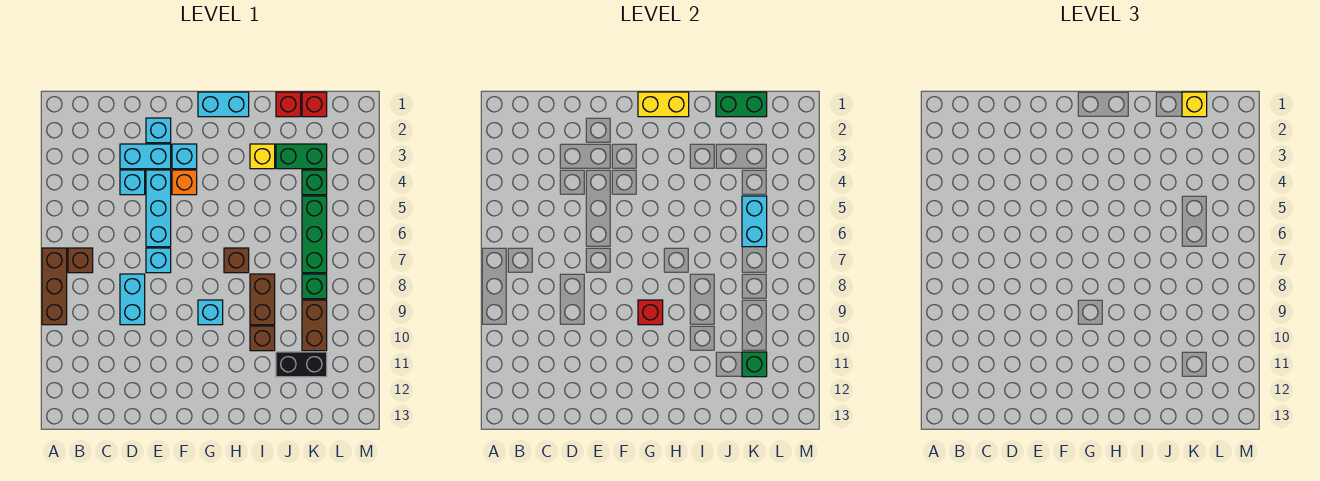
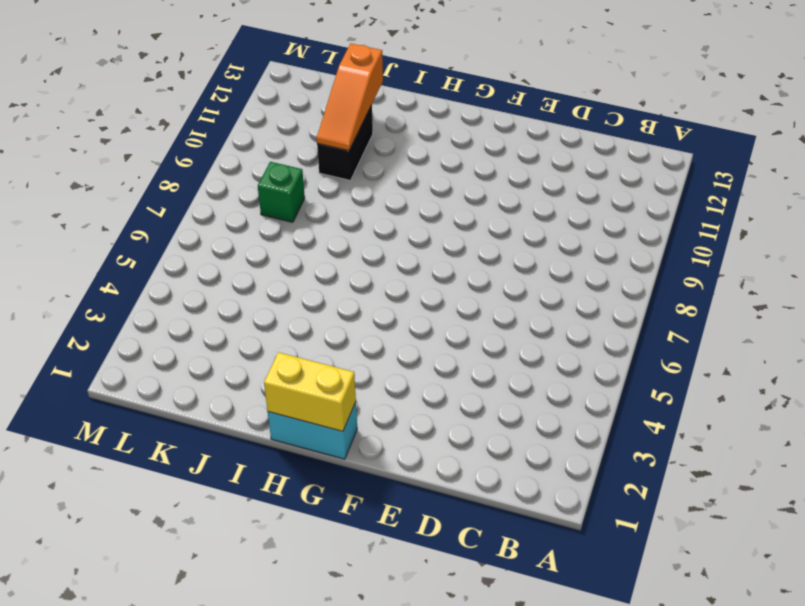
black 1x2 brick [317,105,373,180] -> black 1x2 brick turned to [276,352,327,377]
orange 1x3 slope [317,43,383,151] -> none
none -> brown 1x3 brick [42,248,67,325]
none -> brown 1x1 brick [68,248,93,273]
none -> cyan 1x2 brick [120,144,171,169]
none -> cyan 1x1 brick [120,170,145,195]

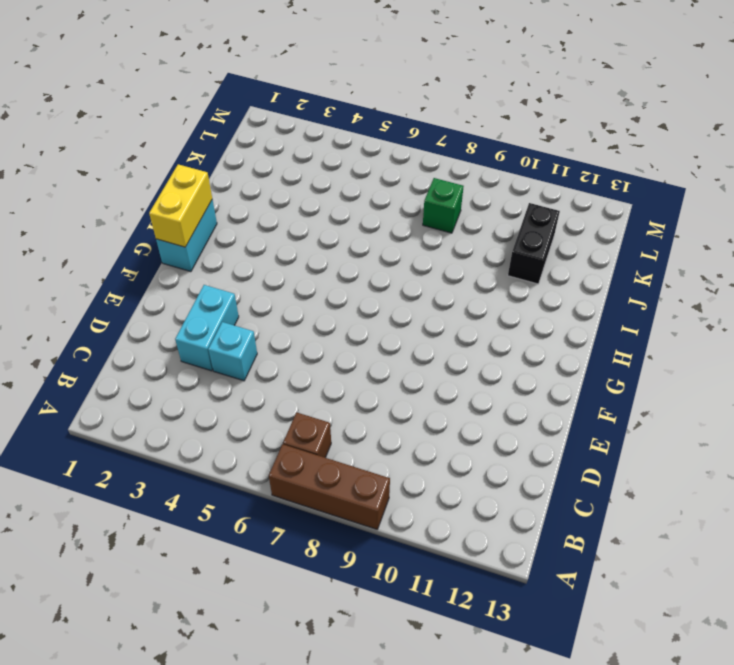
none -> cyan 1x2 brick [120,274,145,325]
none -> cyan 1x1 brick [146,118,171,143]
none -> cyan 1x3 brick [146,170,171,247]
none -> cyan 1x1 brick [146,248,171,273]

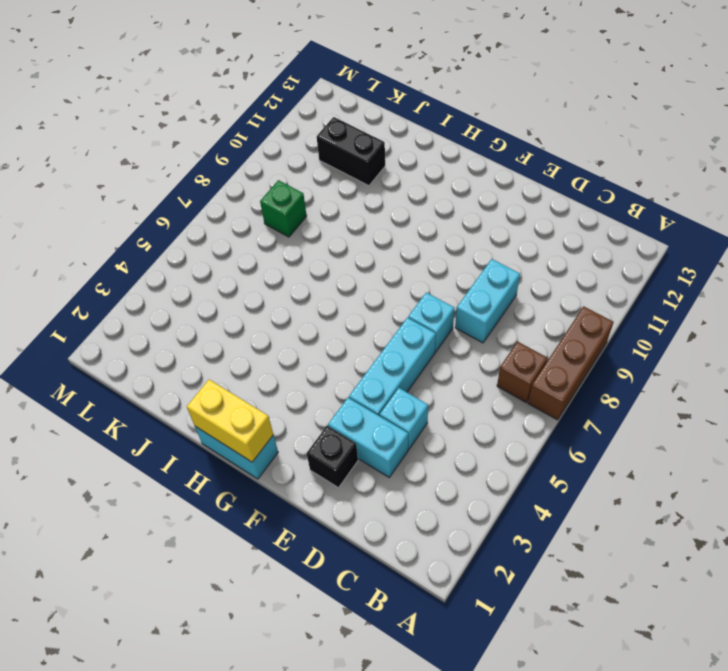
black 1x1 brick [307,426,358,488] -> cyan 1x1 brick [146,118,171,143]
none -> cyan 1x1 brick [172,144,197,169]
none -> orange 1x1 brick [172,170,197,195]
none -> cyan 1x1 brick [198,300,223,325]
none -> brown 1x1 brick [224,248,249,273]

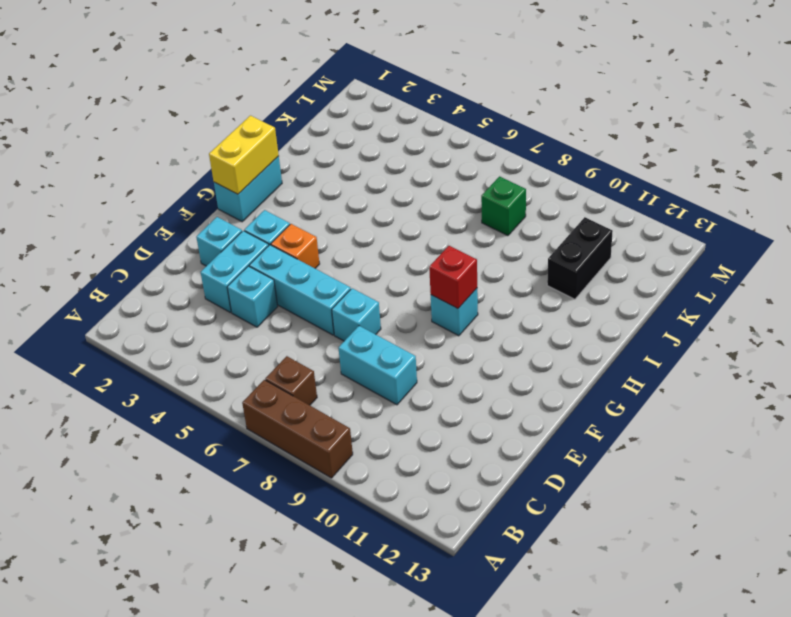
none -> brown 1x1 brick [224,248,249,273]
none -> yellow 1x1 brick [250,144,275,169]
none -> brown 1x2 brick [250,274,275,325]
none -> brown 1x1 brick [250,326,275,351]

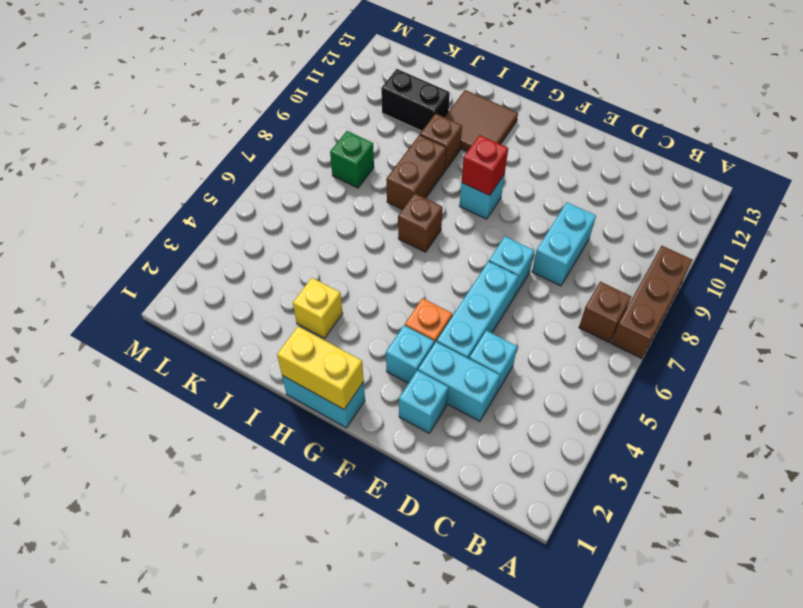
brown 2x2 tile [445,90,518,152] -> none
none -> red 1x1 brick [276,92,301,117]
none -> green 1x2 brick [276,144,327,169]
none -> red 1x1 brick [302,92,327,117]
none -> green 1x1 brick [302,170,327,195]

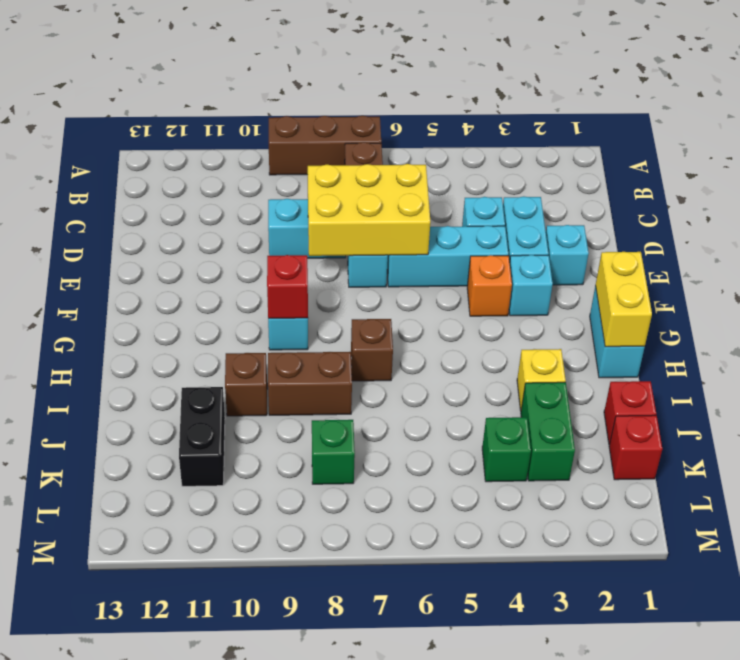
yellow 2x3 brick [308,164,430,256] -> none
none -> green 1x3 brick [302,196,327,273]
none -> brown 1x2 brick [302,300,327,351]
none -> green 1x2 brick [716,92,767,117]
none -> cyan 1x2 brick [742,196,767,247]

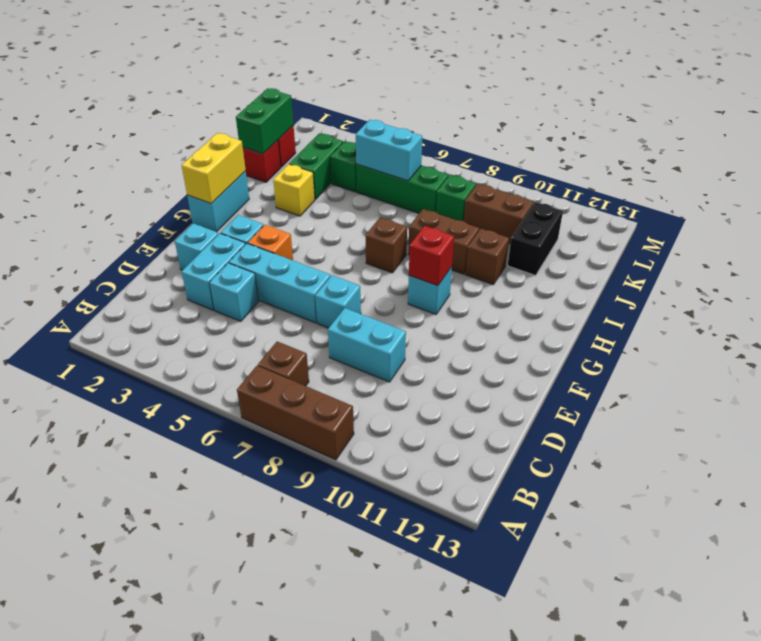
none -> green 1x1 brick [742,352,767,377]
none -> yellow 1x1 brick [1182,92,1207,117]

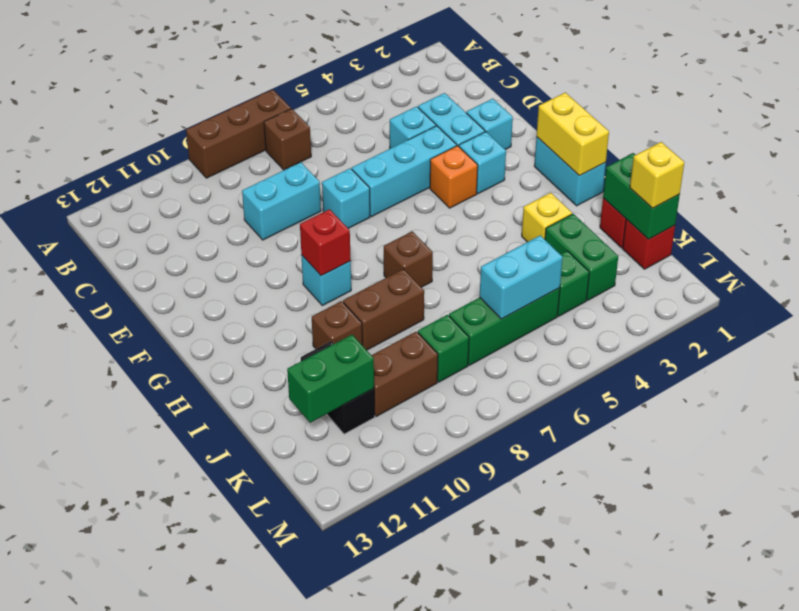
green 1x2 brick [287,335,374,423] -> green 1x1 brick [742,352,767,377]

